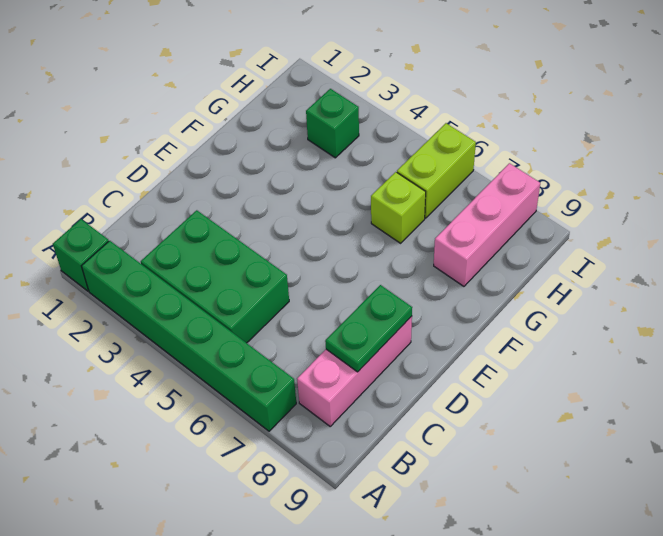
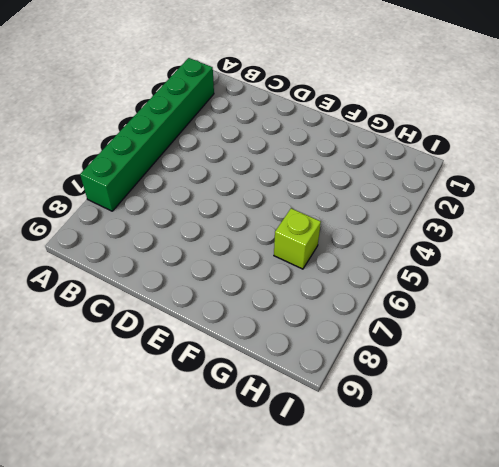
none -> green 1x1 brick [53,219,109,291]
none -> green 2x3 brick [141,210,289,343]

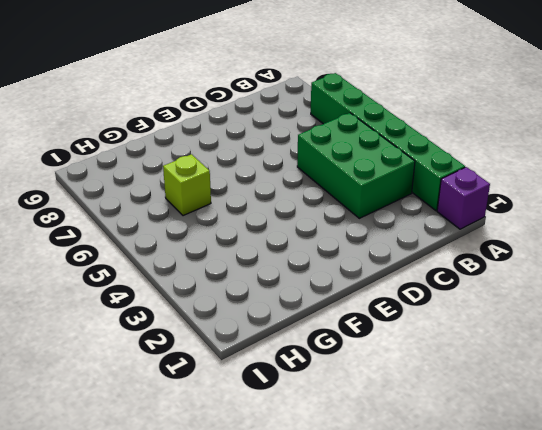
purple 1x1 brick [437,167,490,229] -> green 1x1 brick [53,219,109,291]
none -> pink 1x3 brick [297,316,412,426]
none -> pink 1x3 brick [434,163,540,286]

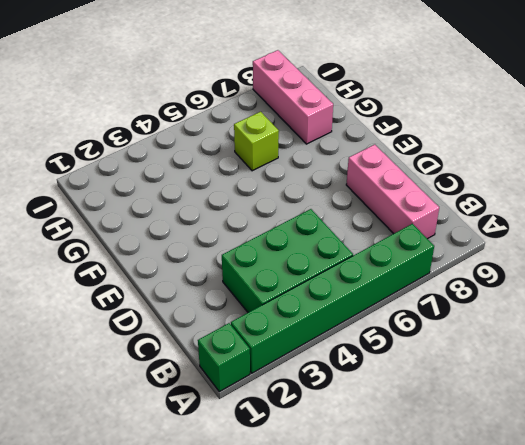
none -> green 1x1 brick [306,89,359,158]
none -> lime 1x2 brick [397,123,476,218]

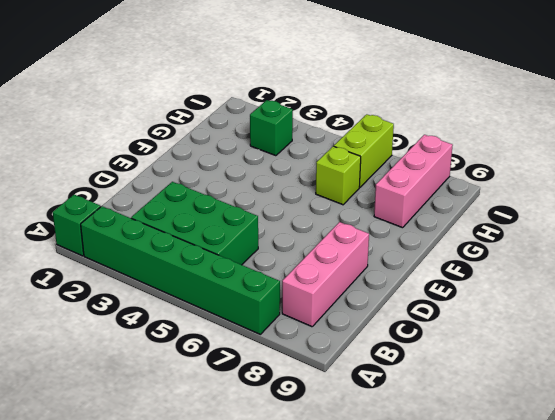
none -> green 1x2 plate [325,285,412,372]

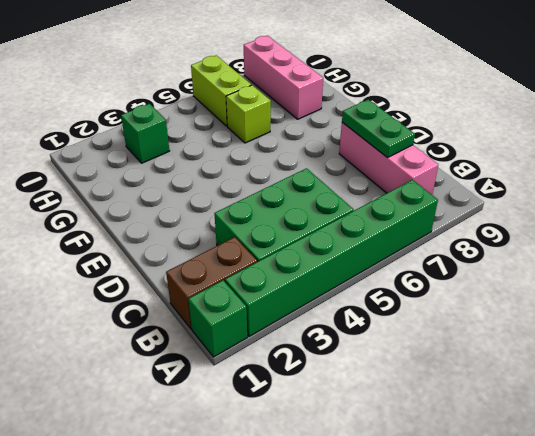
brown 1x2 brick [166,237,257,329] -> none

